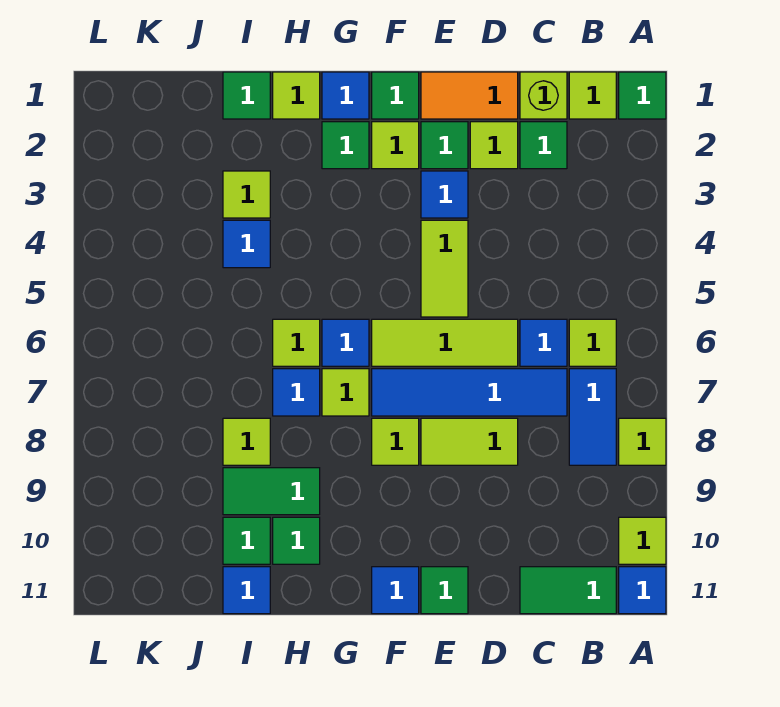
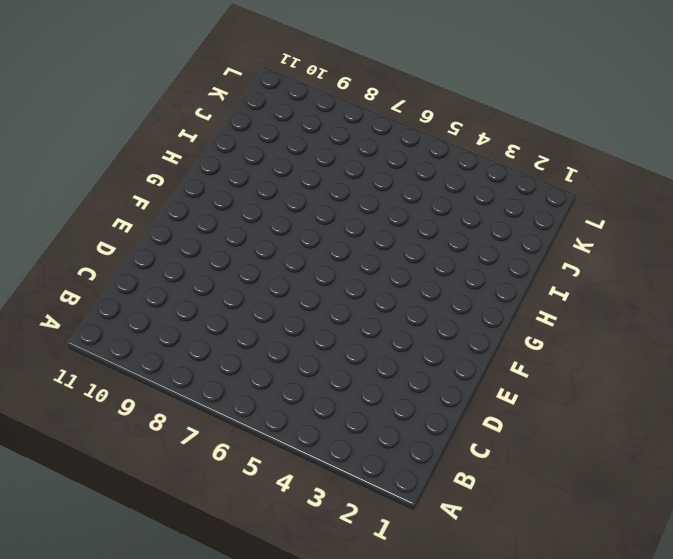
none -> green 1x1 tile [619,72,666,119]
none -> lime 1x1 tile [619,418,666,465]
none -> lime 1x1 tile [619,517,666,564]
none -> blue 1x1 tile [619,567,666,614]

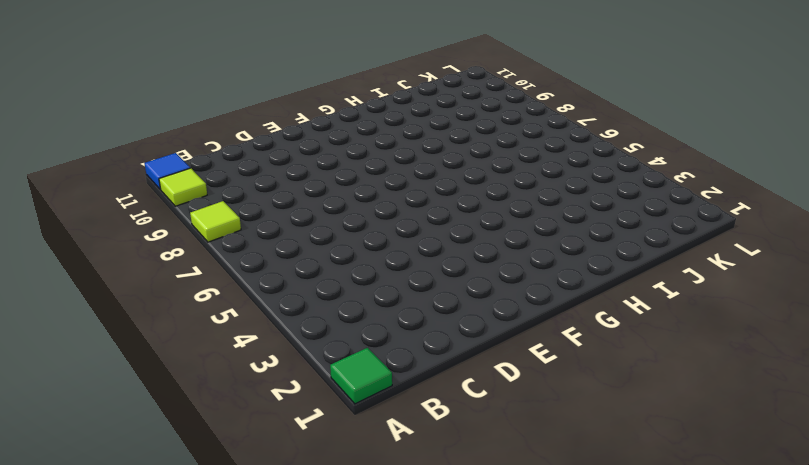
none -> lime 1x1 tile [569,72,616,119]
none -> lime 1x1 tile [569,319,616,366]
none -> blue 1x2 tile [569,369,616,465]
none -> green 1x2 tile [520,567,616,614]

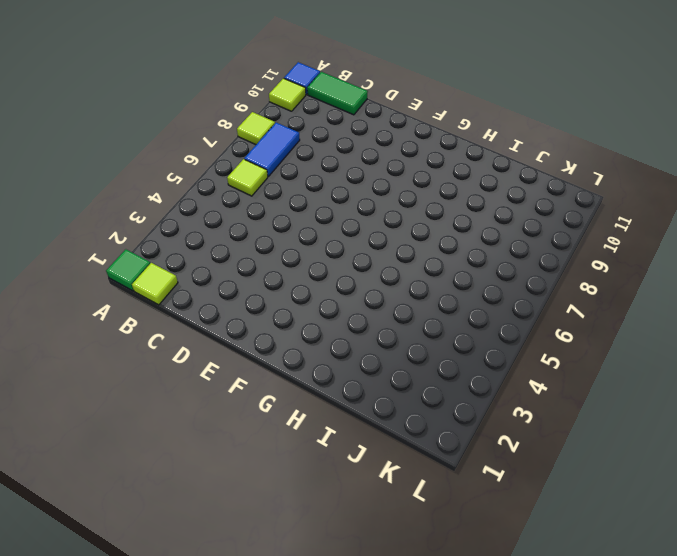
none -> lime 1x1 brick [520,72,567,119]
none -> green 1x1 tile [520,122,567,169]
none -> blue 1x1 tile [520,319,567,366]
none -> blue 1x4 tile [372,369,567,416]

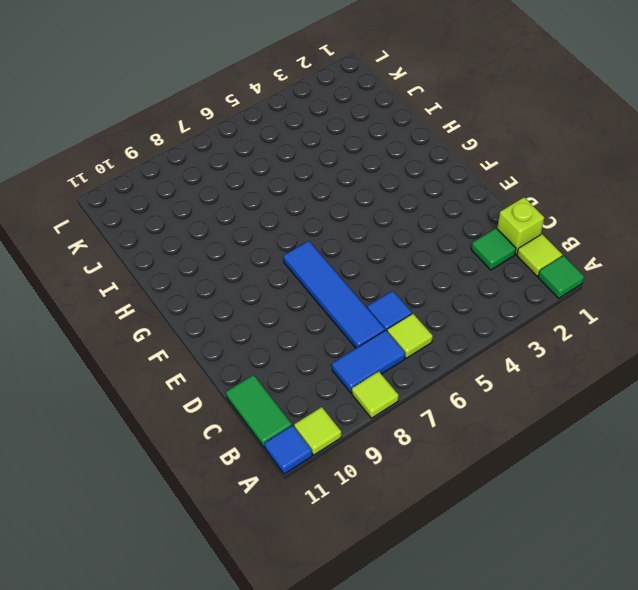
none -> orange 1x2 tile [421,72,518,119]
none -> lime 1x1 tile [470,122,518,169]
none -> lime 1x3 tile [372,319,518,366]
none -> lime 1x2 tile [421,418,518,465]

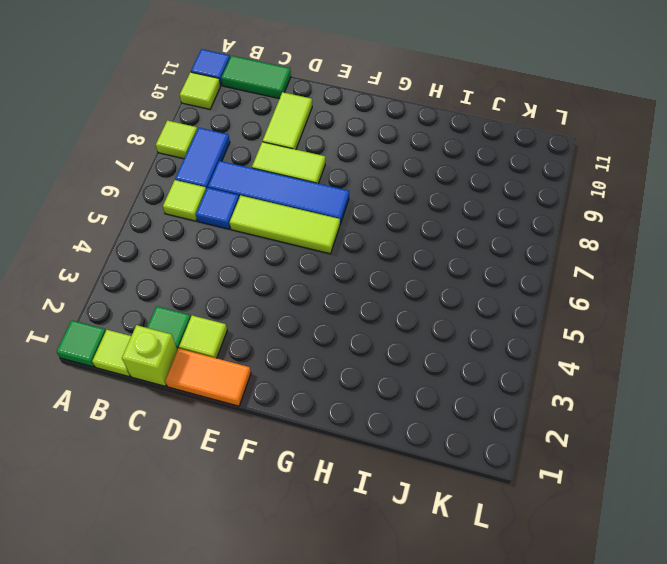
lime 1x2 tile [263,92,312,149] -> lime 1x2 tile moved to [421,220,468,317]
none -> green 1x1 tile [421,122,468,169]
none -> blue 1x1 tile [421,171,468,218]
none -> green 1x1 tile [421,567,468,614]
none -> green 1x1 tile [372,72,419,119]

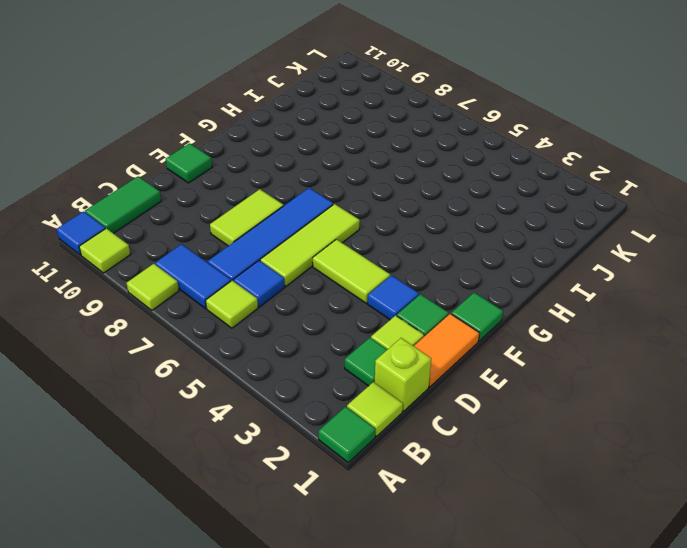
none -> lime 1x1 tile [372,122,419,169]
none -> lime 1x1 tile [372,418,419,465]
none -> blue 1x1 tile [372,567,419,614]
none -> blue 1x1 tile [322,72,369,119]

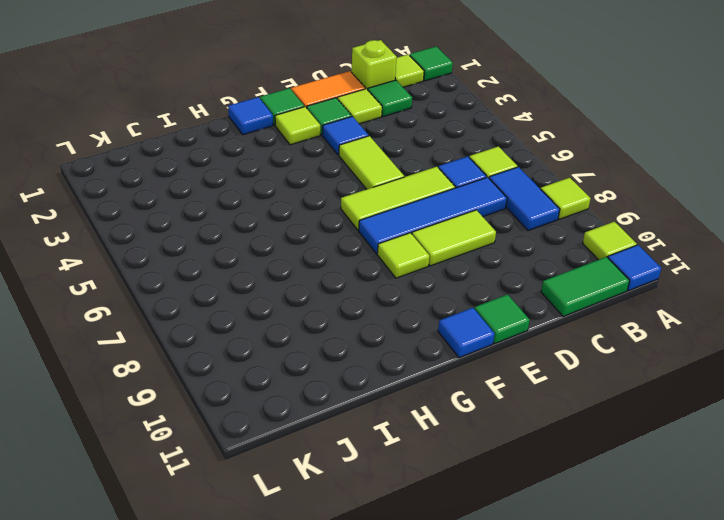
none -> green 1x1 tile [322,122,369,169]
none -> blue 1x1 tile [322,319,369,366]
none -> lime 1x1 tile [322,369,369,416]
none -> lime 1x1 tile [273,72,320,119]

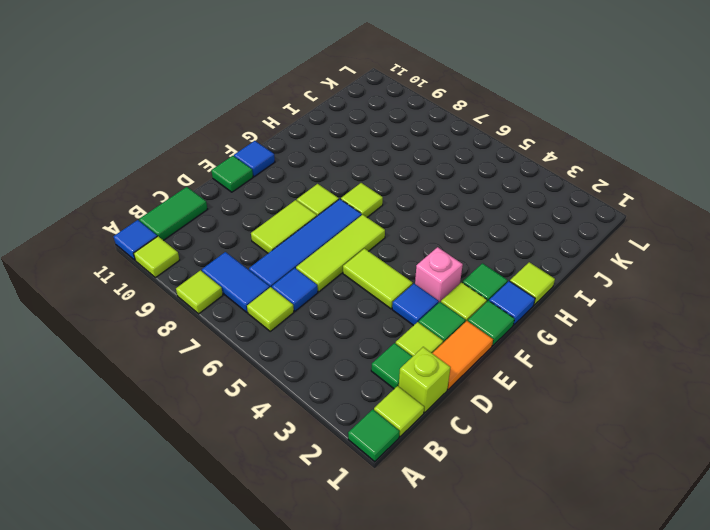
pink 1x1 brick [415,247,463,302] -> none
none -> blue 1x1 tile [322,319,369,366]
none -> lime 1x1 tile [273,319,320,366]
none -> blue 1x1 tile [273,369,320,416]
none -> green 1x2 tile [223,468,320,515]

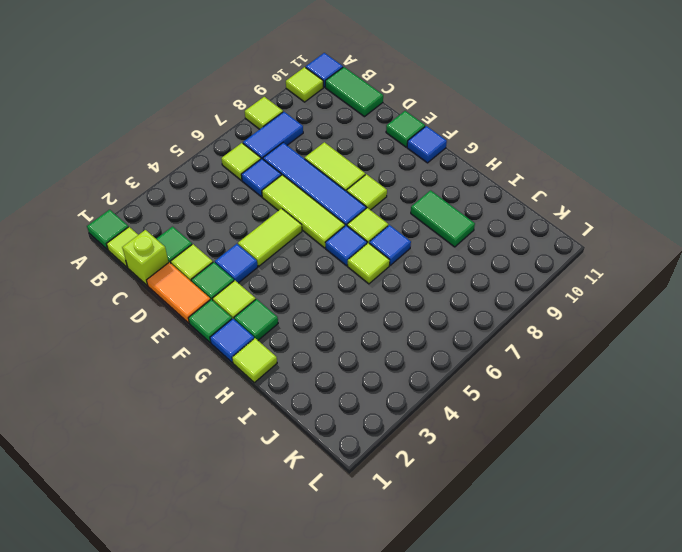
none -> green 1x1 tile [273,517,320,564]
none -> green 1x1 tile [223,72,270,119]
none -> lime 1x1 tile [223,171,270,218]
none -> blue 1x1 tile [223,220,270,268]

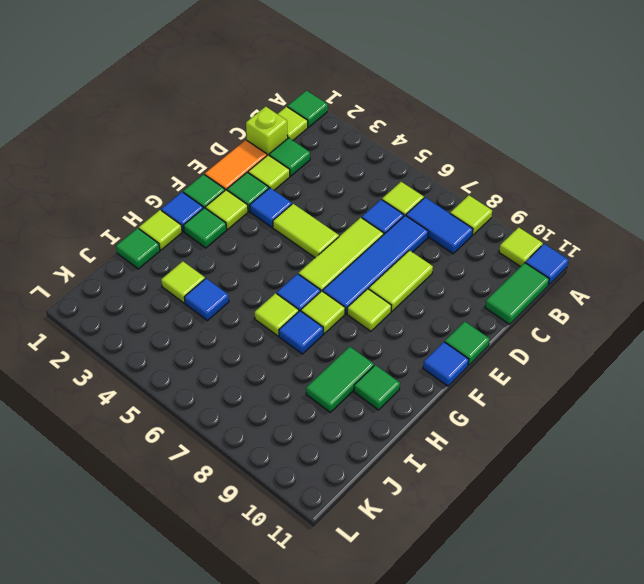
none -> lime 1x1 tile [223,418,270,465]
none -> green 1x1 tile [223,517,270,564]
none -> blue 1x1 tile [223,567,270,614]

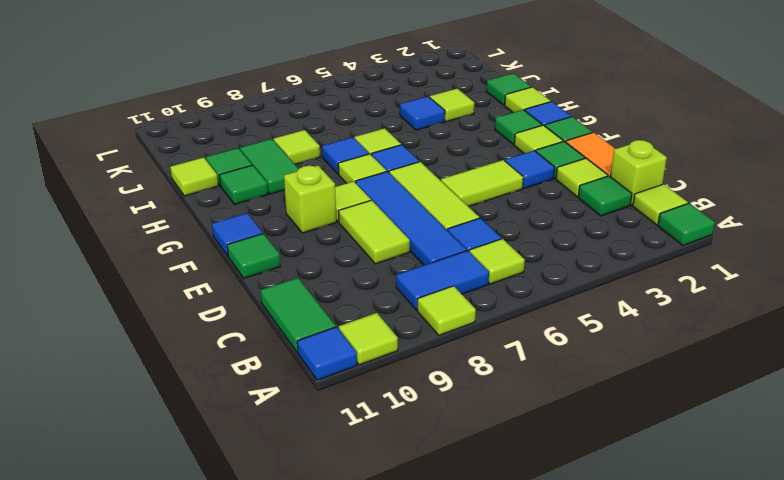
lime 1x1 brick [284,165,336,233] -> none
lime 1x1 tile [170,157,218,196] -> blue 1x1 tile [223,567,270,614]

